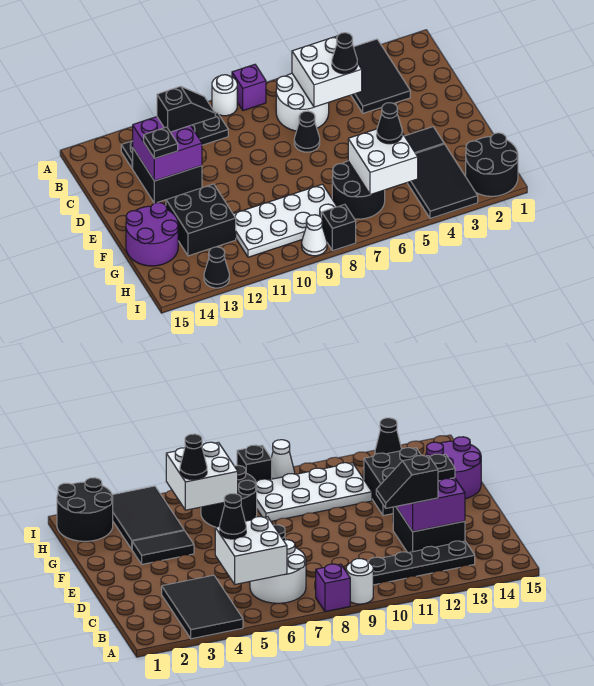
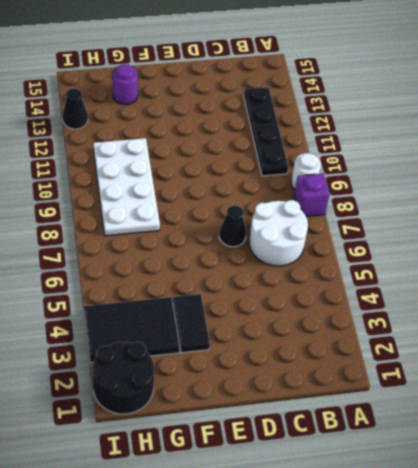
purple 1x1 round brick [113,64,138,105] -> purple 2x2 round brick [126,202,178,266]
none -> black 2x3 tile [351,39,410,113]
none -> black 2x2 brick [133,149,202,203]
none -> black 2x2 brick [166,184,236,256]

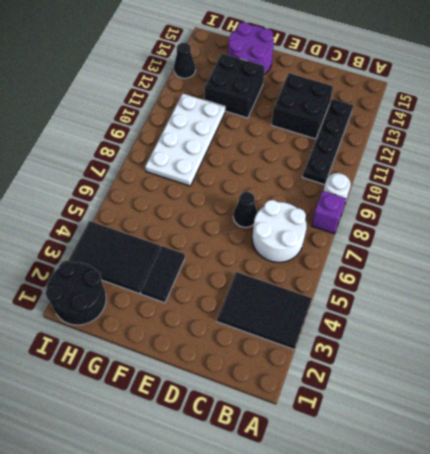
none -> black 2x2 round brick [332,161,385,219]
none -> black 1x1 brick [322,204,356,251]
none -> white 1x1 cone [302,215,327,256]

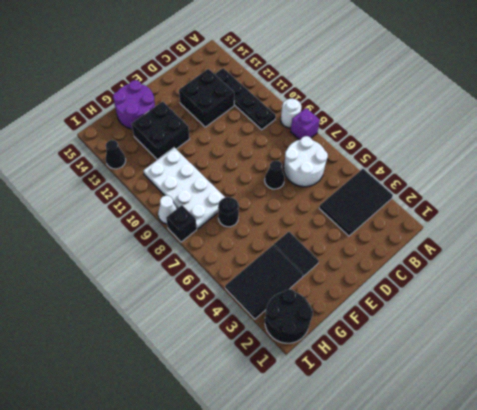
black 1x1 round brick [218,197,239,227] -> black 2x2 round brick [332,161,385,219]
none -> white 2x2 brick [292,36,362,107]
none -> purple 2x2 brick [133,117,202,181]
none -> white 2x2 brick [348,129,418,195]

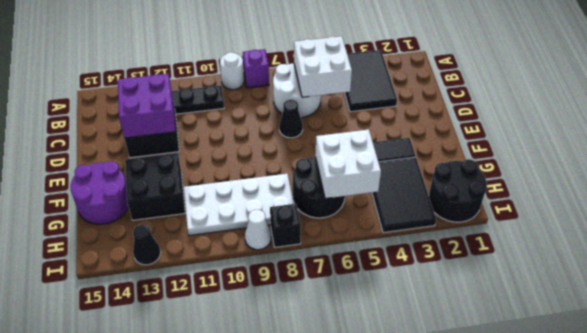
none -> black 1x1 cone [332,33,357,74]
none -> black 1x2 slope [157,86,215,132]
none -> black 1x1 plate [144,127,178,159]

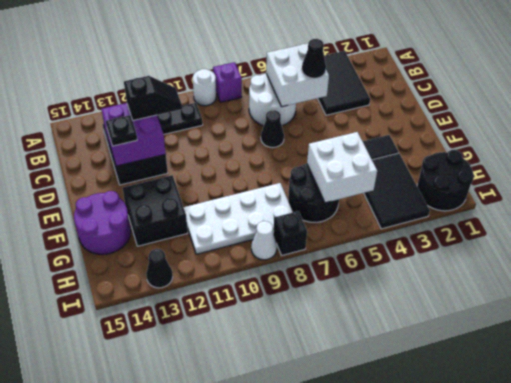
none -> black 1x1 cone [377,103,402,144]

